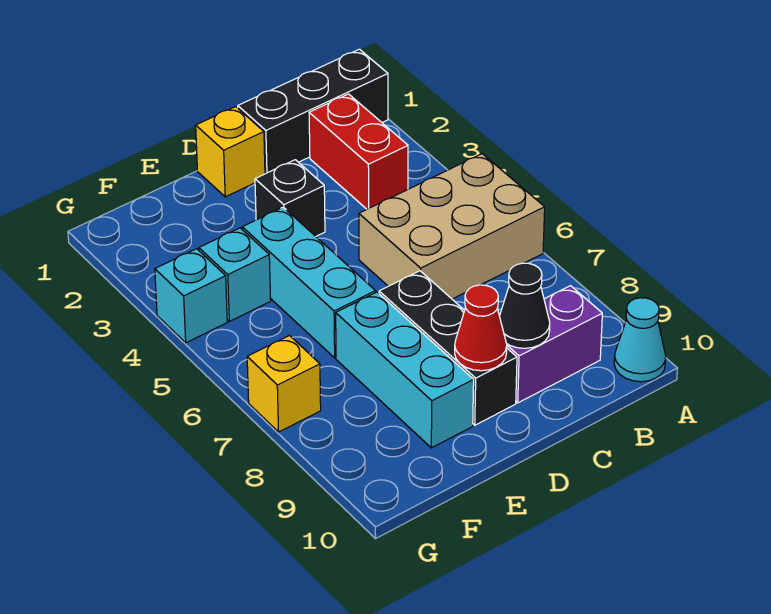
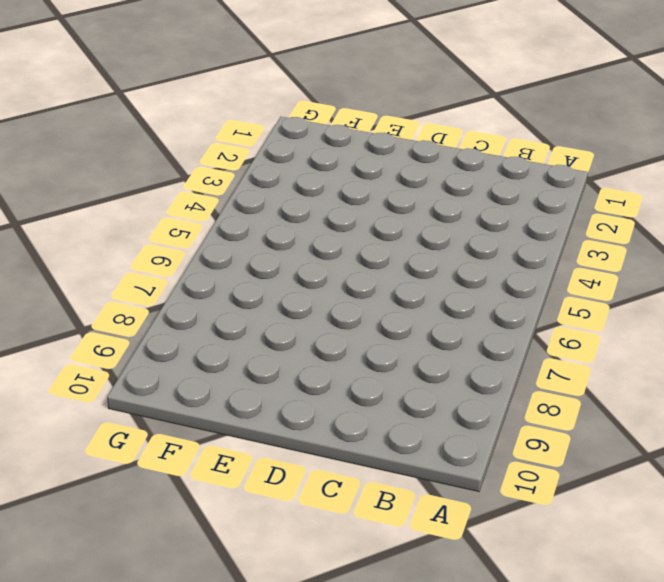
none -> black 1x3 brick [238,49,388,174]
none -> tan 2x3 brick [359,154,545,299]
none -> cyan 1x1 cone [614,298,666,382]

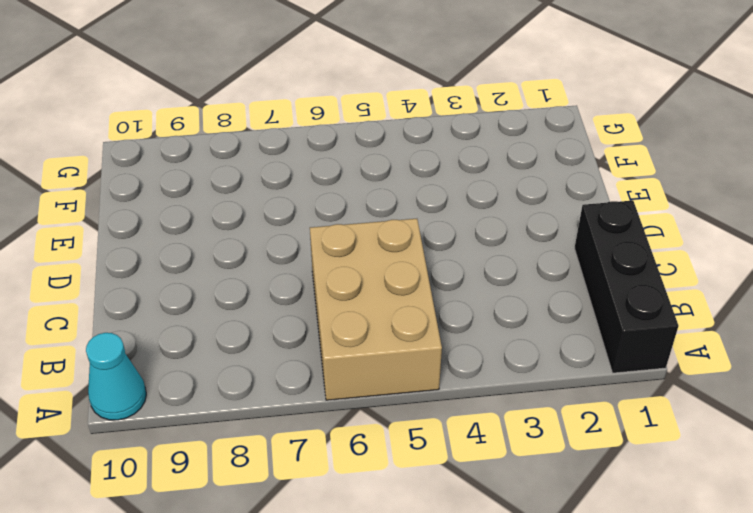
none -> red 1x2 brick [309,94,408,209]
none -> purple 1x2 brick [507,286,602,403]
none -> yellow 1x1 brick [196,107,265,197]

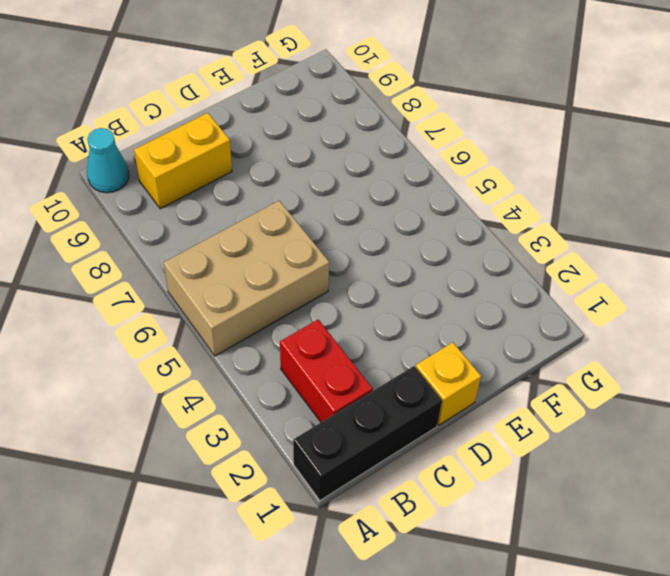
yellow 1x2 brick [134,113,232,209] -> purple 1x2 brick [507,286,602,403]
none -> black 1x1 brick [255,160,325,236]
none -> black 1x3 brick [379,271,517,425]
none -> cyan 1x3 brick [242,207,376,358]

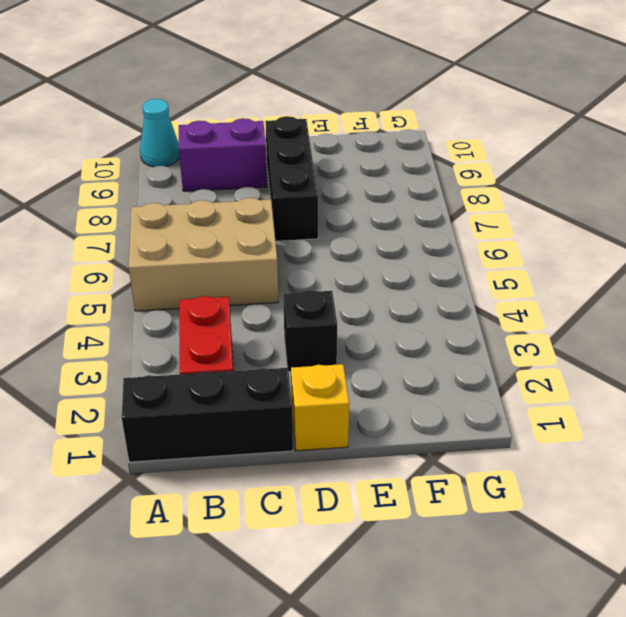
none -> cyan 1x3 brick [242,207,376,358]
none -> cyan 1x3 brick [336,292,474,448]
none -> cyan 1x1 brick [199,228,271,321]

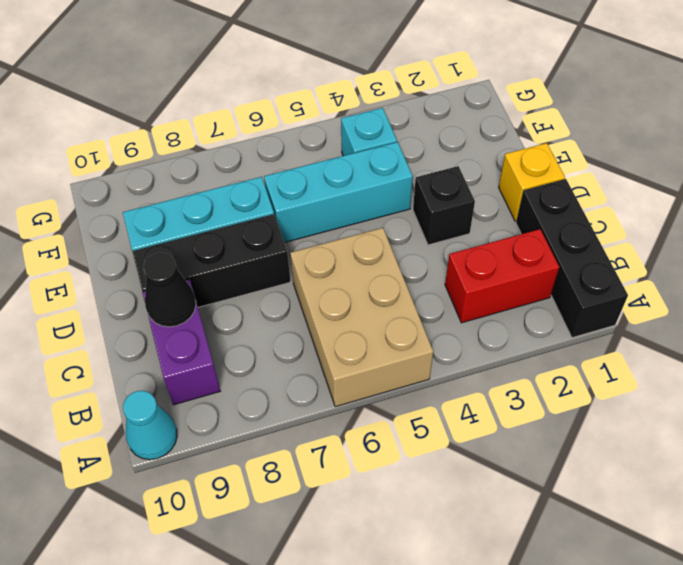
none -> cyan 1x1 brick [155,249,227,343]
none -> yellow 1x1 brick [247,336,321,432]
none -> red 1x1 cone [455,285,507,371]

